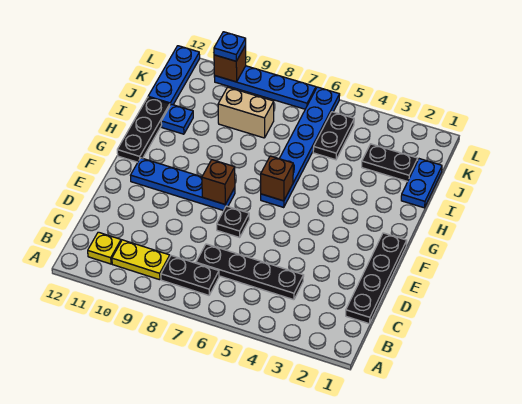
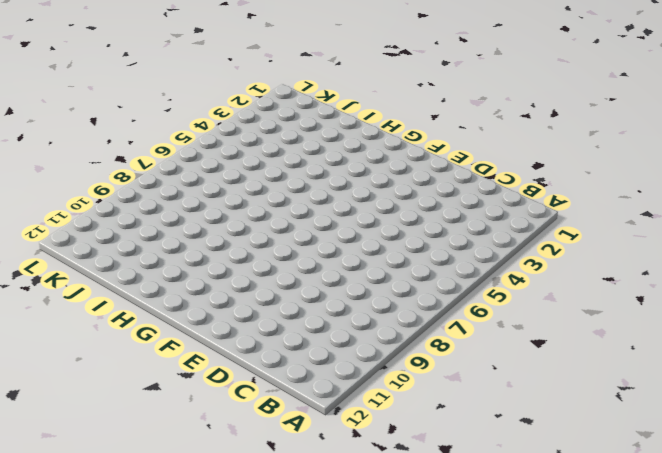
none -> black 1x2 plate [161,256,219,295]
none -> yellow 1x2 plate [112,240,170,280]
none -> yellow 1x1 plate [88,232,121,264]

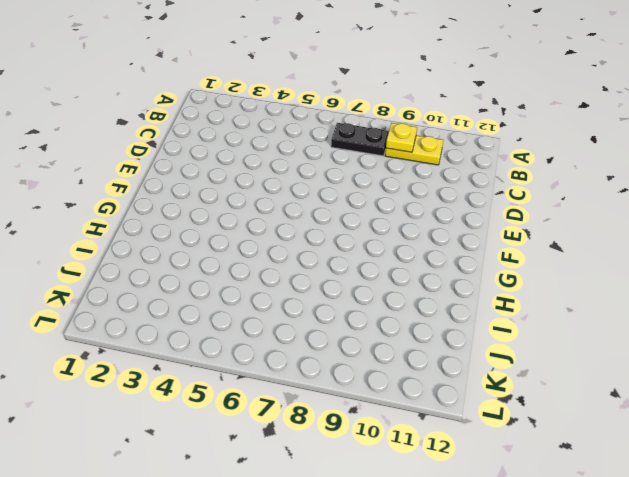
yellow 1x1 plate [386,123,417,152] -> yellow 1x1 plate moved to [88,232,121,264]
none -> black 1x4 plate [346,233,407,324]
none -> black 1x4 plate [196,244,304,300]
none -> black 1x1 plate [217,206,249,237]

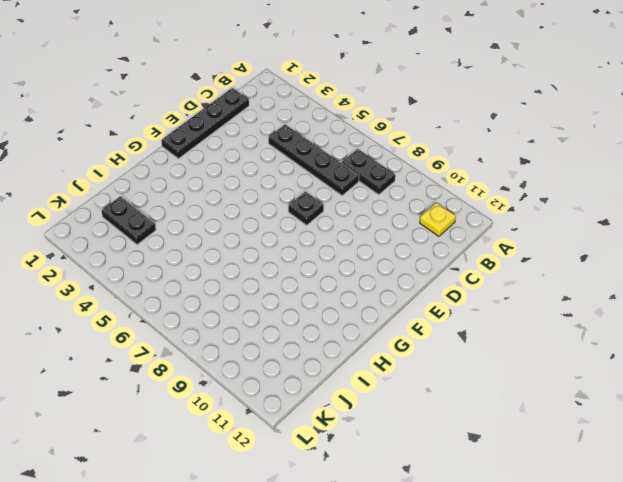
none -> yellow 1x2 plate [112,240,170,280]
none -> blue 1x4 plate [130,158,235,211]
none -> blue 1x6 plate [261,87,340,207]

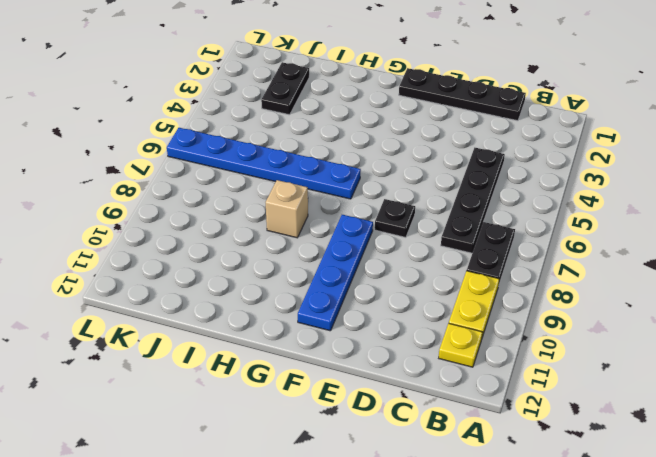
tan 1x1 brick [266,180,308,238] -> none
none -> black 1x3 plate [117,97,170,162]
none -> blue 1x2 plate [401,159,442,208]
none -> blue 1x1 plate [161,104,193,134]

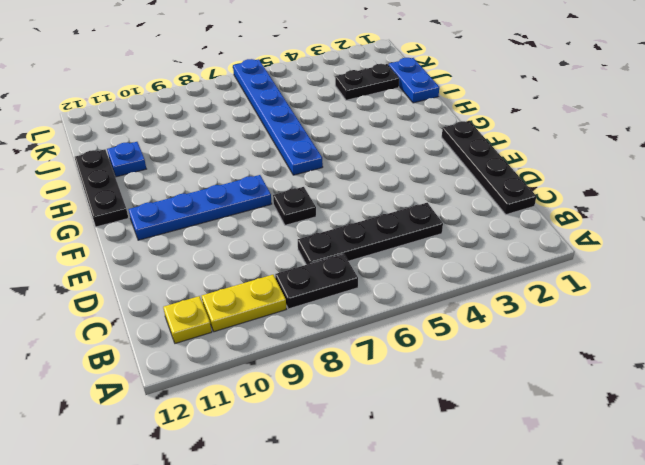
none -> black 1x2 plate [313,112,354,160]
none -> tan 1x2 brick [218,87,274,138]
none -> blue 1x3 plate [148,46,200,105]

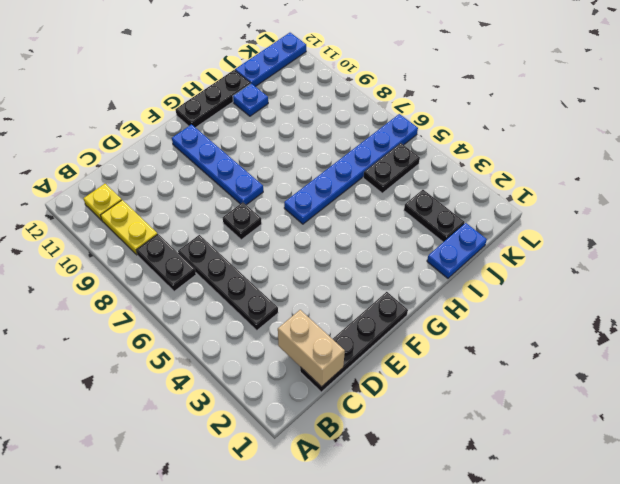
tan 1x2 brick [278,310,345,387] -> tan 1x2 brick moved to [218,87,274,138]
none -> blue 1x4 plate [214,66,316,109]
none -> brown 1x1 brick [202,160,235,204]
none -> brown 1x1 brick [261,156,293,201]

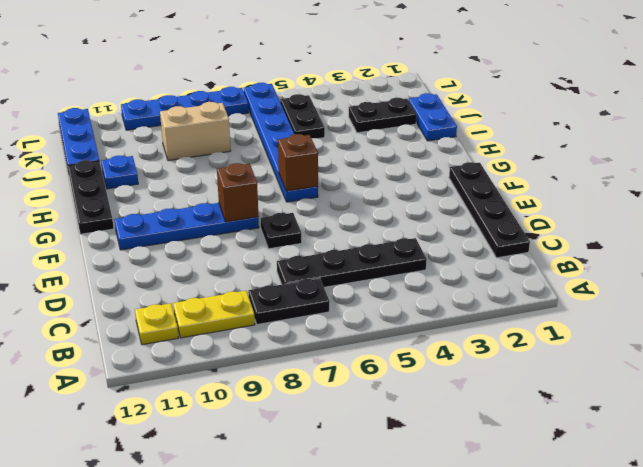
none -> brown 1x1 brick [214,46,246,82]
none -> blue 1x1 plate [214,32,246,61]

